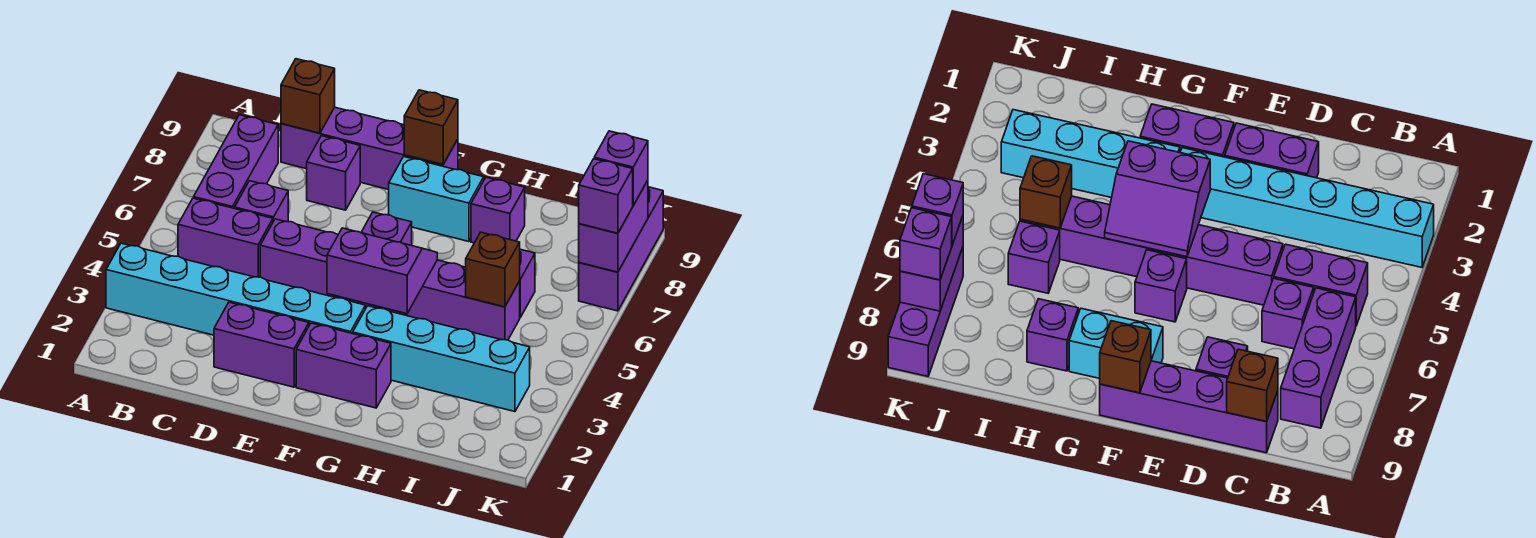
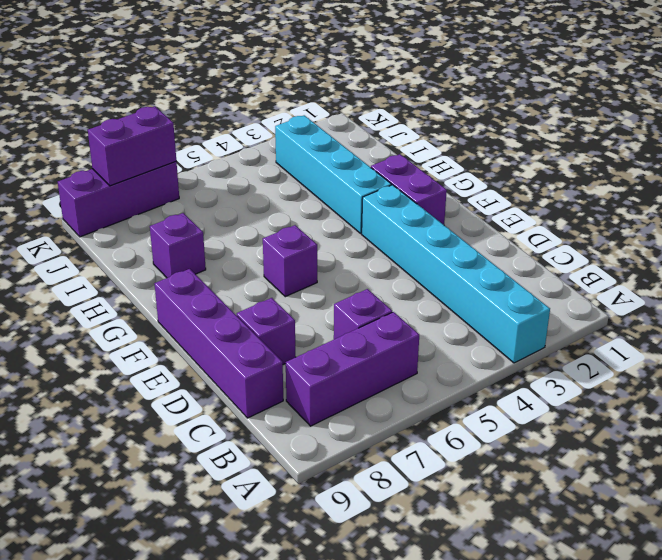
none -> purple 1x2 brick [178,198,273,277]
none -> purple 1x2 brick [214,302,309,387]
none -> purple 1x6 brick [260,219,520,340]

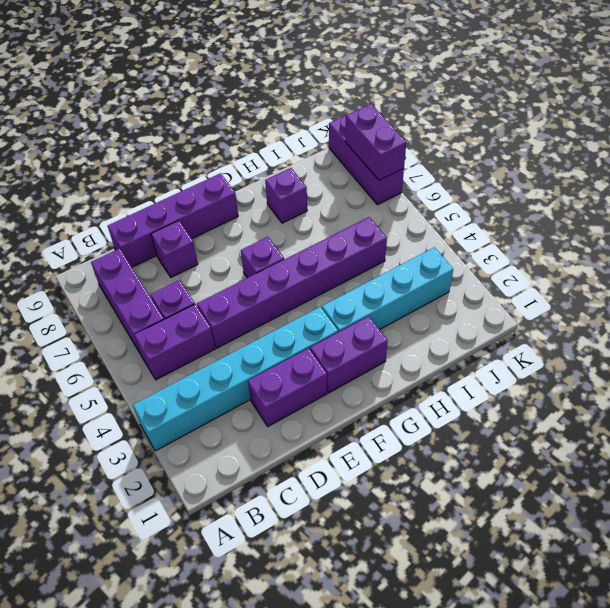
none -> cyan 1x2 brick [389,157,484,242]
none -> purple 1x1 brick [520,249,535,317]
none -> brown 1x1 brick [281,59,335,133]

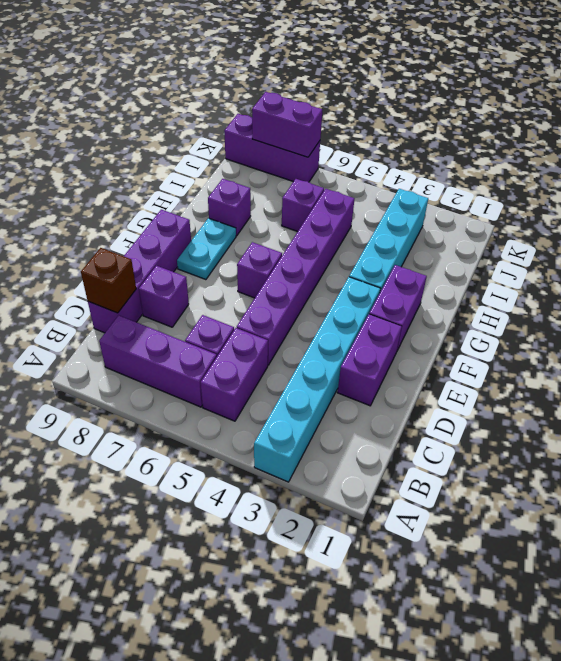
cyan 1x2 plate [177,218,236,280] -> cyan 1x2 brick [389,157,484,242]
none -> purple 2x2 slope [327,228,437,314]
none -> brown 1x1 brick [404,90,458,164]
none -> brown 1x1 brick [466,232,520,307]

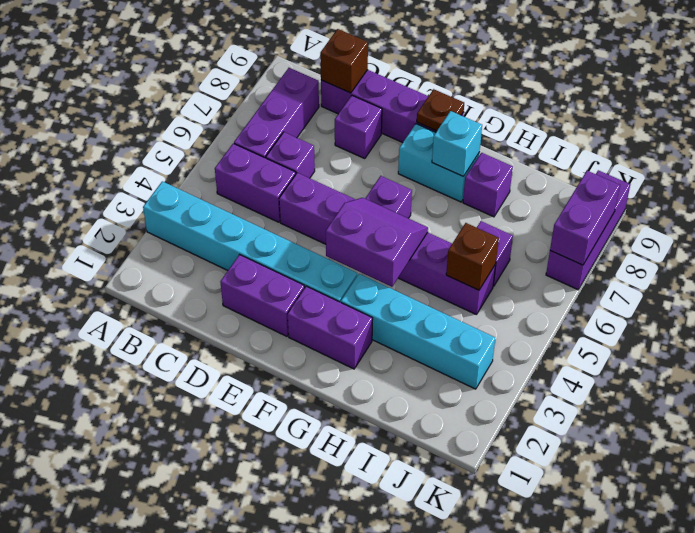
brown 1x1 plate [417,89,464,131] -> brown 1x1 brick [404,90,458,164]
cyan 1x1 brick [432,111,482,177] -> none
none -> purple 1x1 brick [579,159,633,233]
none -> purple 1x1 brick [594,131,648,205]

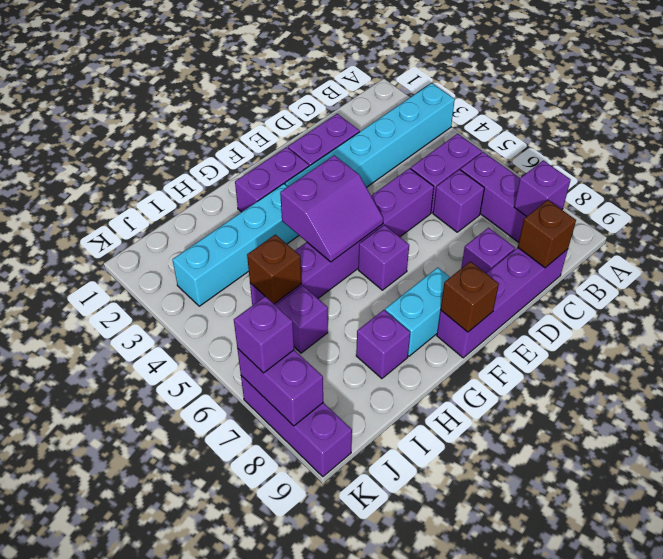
purple 1x1 brick [514,160,571,216] -> purple 1x1 brick moved to [594,131,648,205]

